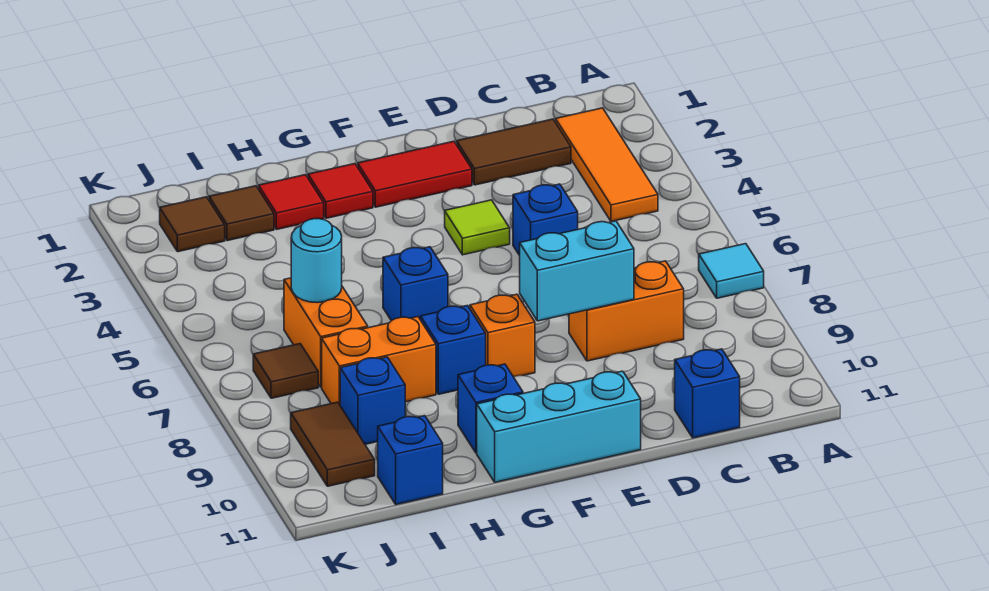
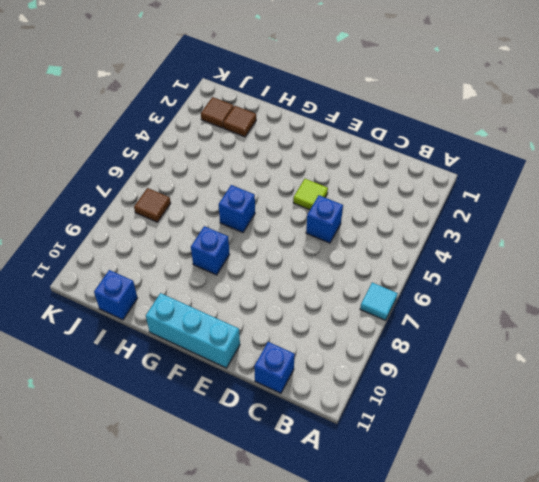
none -> orange 1x3 tile [556,108,658,222]
none -> brown 1x2 tile [457,119,571,185]
none -> orange 1x2 brick [569,261,684,361]

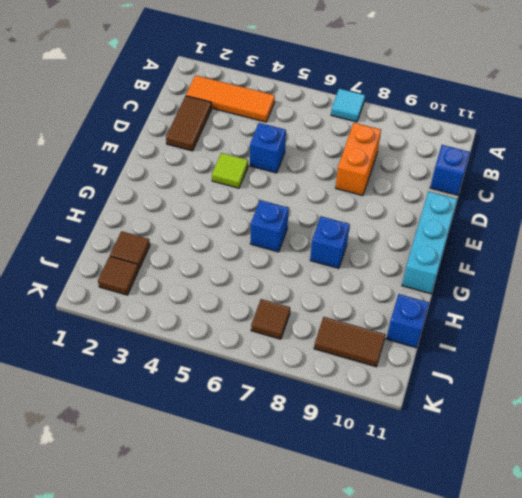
none -> red 1x2 tile [358,141,472,207]
none -> orange 1x1 brick [470,294,535,377]
none -> red 1x1 tile [308,164,373,218]

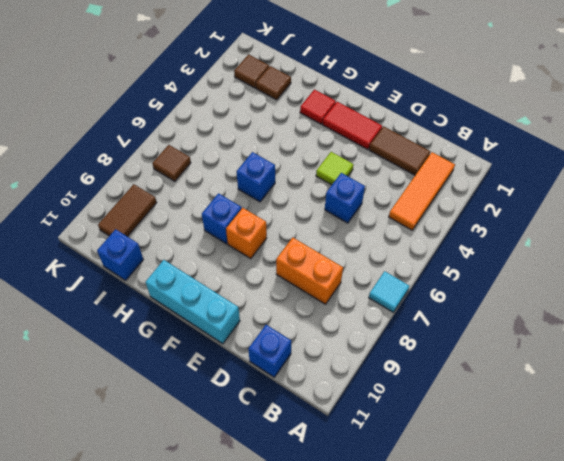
none -> blue 1x1 brick [458,364,523,453]
none -> red 1x1 tile [259,175,324,229]
none -> orange 1x2 brick [322,317,436,405]

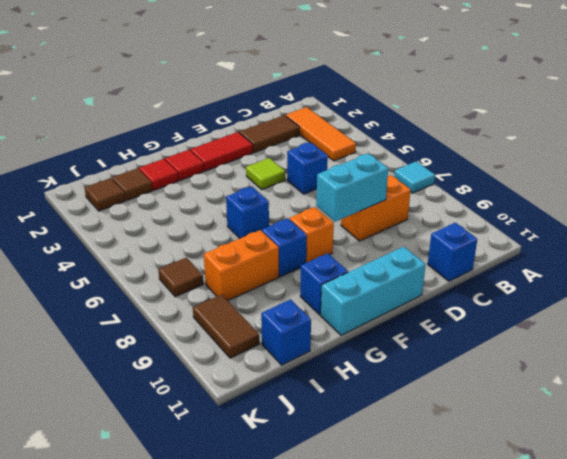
none -> orange 1x2 brick [284,278,368,387]
none -> blue 1x1 brick [340,357,405,444]
none -> cyan 1x1 round brick [291,219,342,303]

